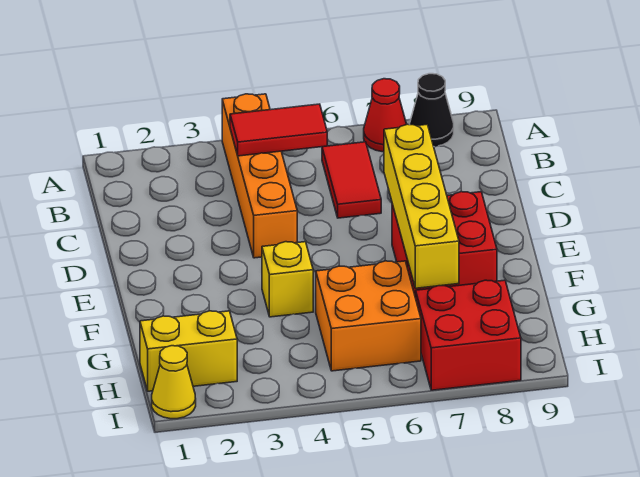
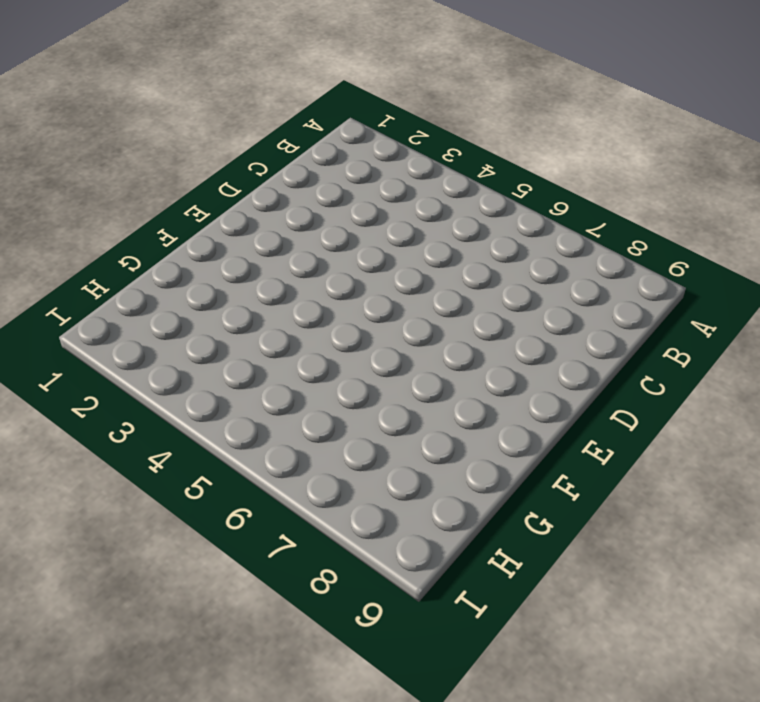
none -> orange 1x4 brick [222,94,297,258]
none -> red 1x1 cone [364,79,407,152]
none -> black 1x1 cone [410,74,454,147]

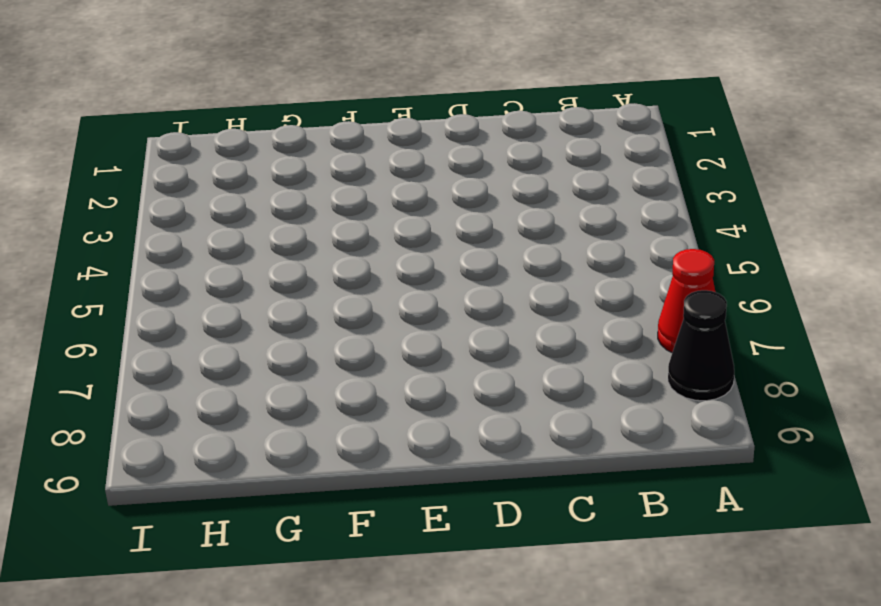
none -> orange 1x4 brick [222,94,297,258]
none -> red 1x2 tile [322,142,381,218]
none -> red 2x2 brick [392,192,497,298]

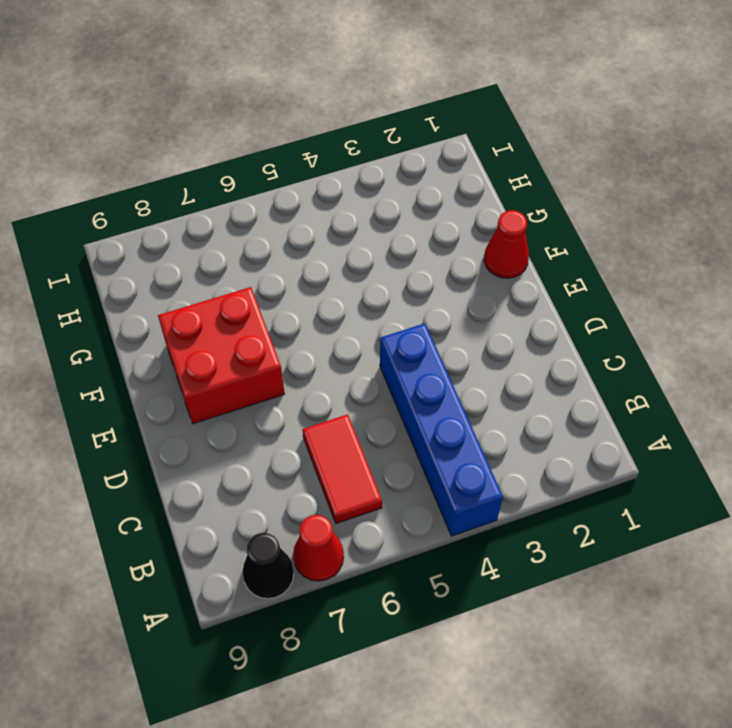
blue 1x4 brick [380,323,503,536] -> orange 1x4 brick [222,94,297,258]
red 1x1 cone [484,210,529,278] -> none
none -> yellow 1x1 brick [262,242,313,317]
none -> orange 2x2 brick [316,261,421,371]
none -> yellow 1x2 brick [140,311,237,391]

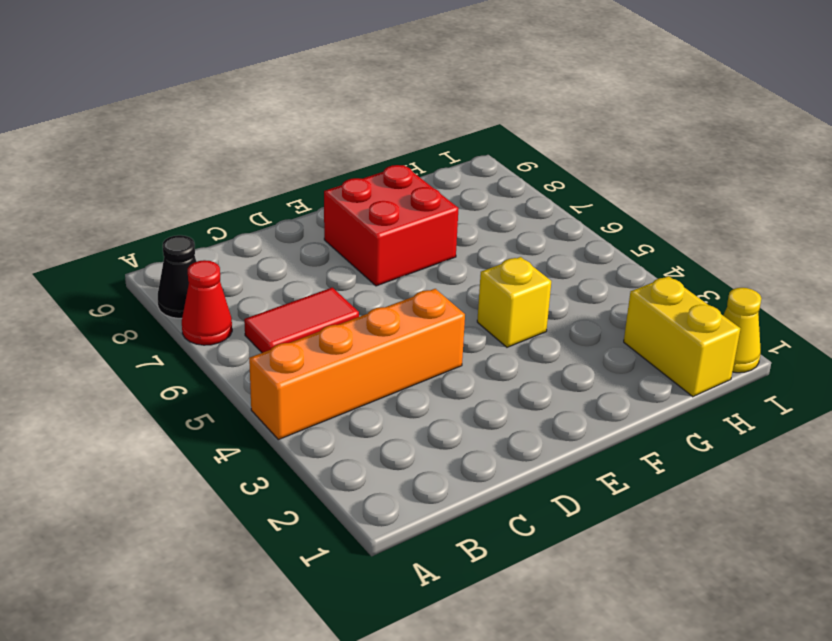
none -> orange 2x2 brick [316,261,421,371]
none -> red 2x2 brick [416,280,521,390]
none -> red 1x2 tile [230,104,327,156]

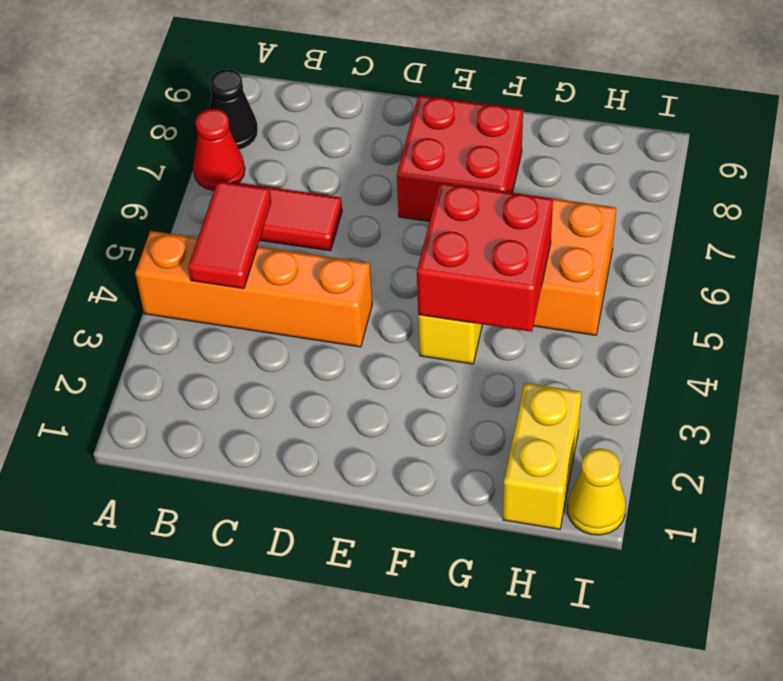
red 2x2 brick [417,183,553,332] -> red 2x2 brick moved to [416,280,521,390]
none -> yellow 1x4 brick [384,124,459,288]

